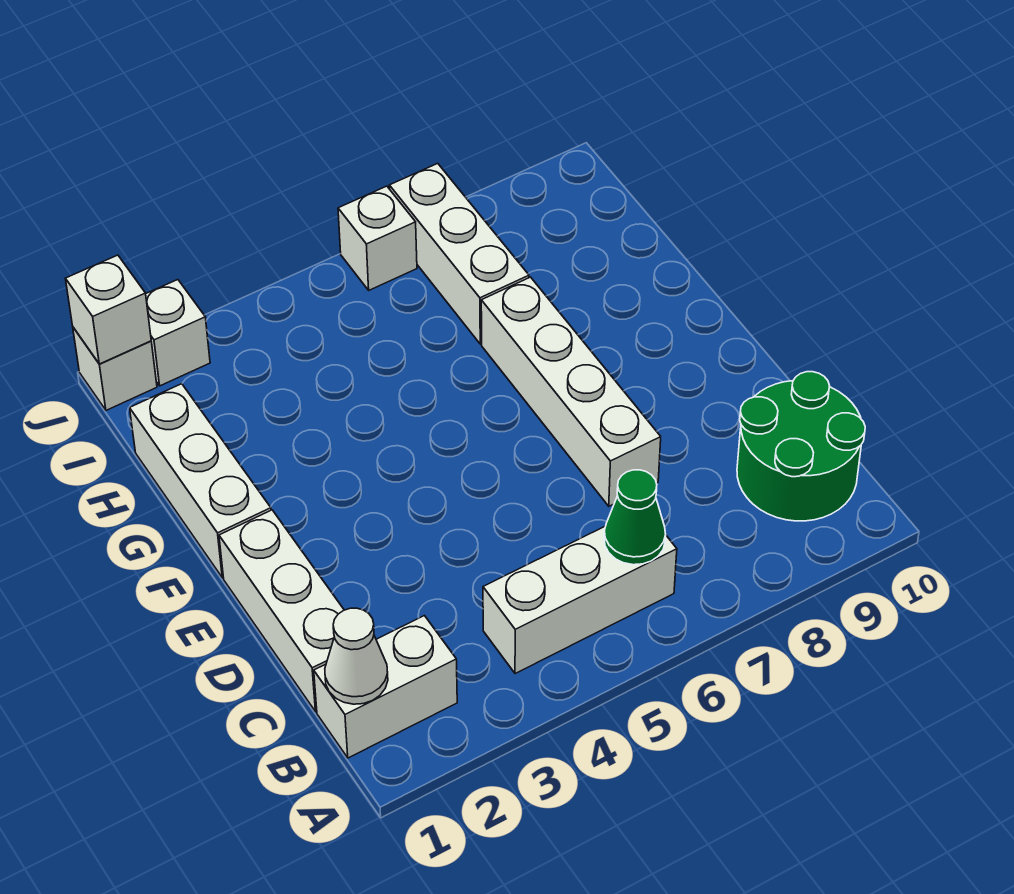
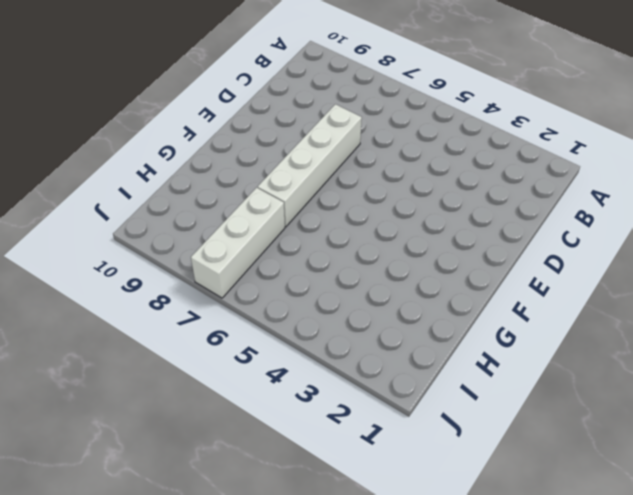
none -> white 1x2 brick [314,616,457,758]
none -> white 1x3 brick [483,526,677,674]
none -> green 2x2 round brick [737,372,865,521]

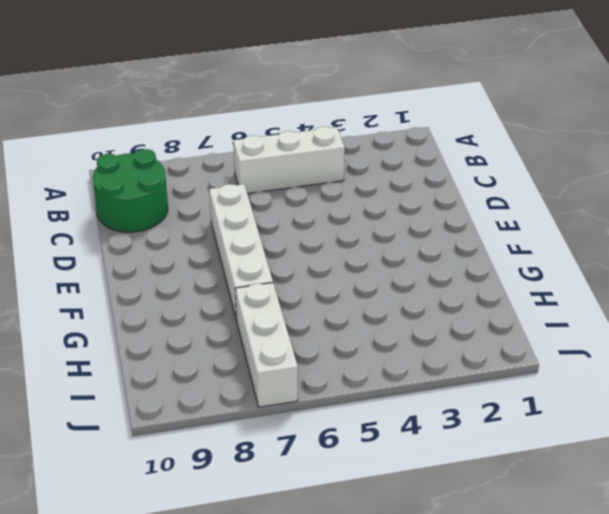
none -> white 1x2 brick [314,616,457,758]
none -> white 1x3 brick [219,510,344,712]
none -> white 1x3 brick [130,384,271,578]

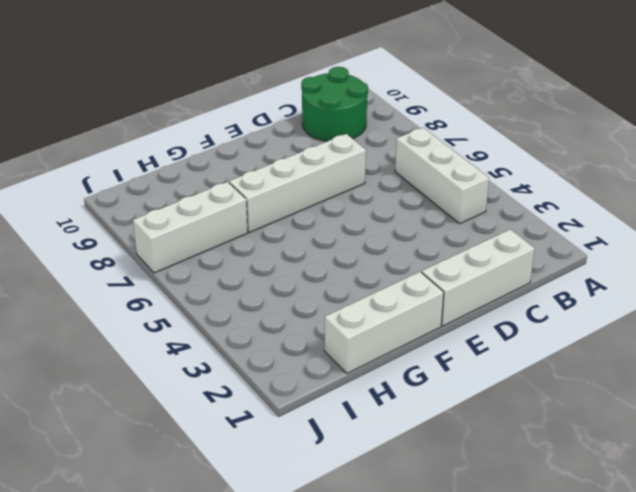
none -> white 1x2 brick [314,616,457,758]
none -> white 1x1 brick [73,327,157,410]
none -> white 1x1 brick [146,280,210,386]

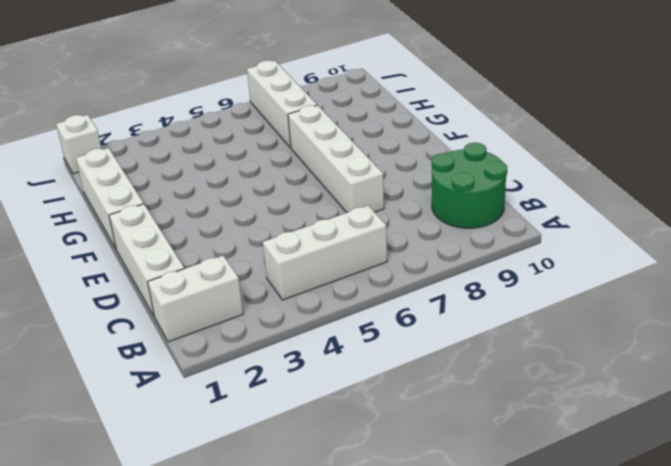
none -> white 1x1 brick [146,280,210,386]
none -> white 1x1 brick [338,186,417,290]
none -> white 1x1 cone [325,608,388,704]

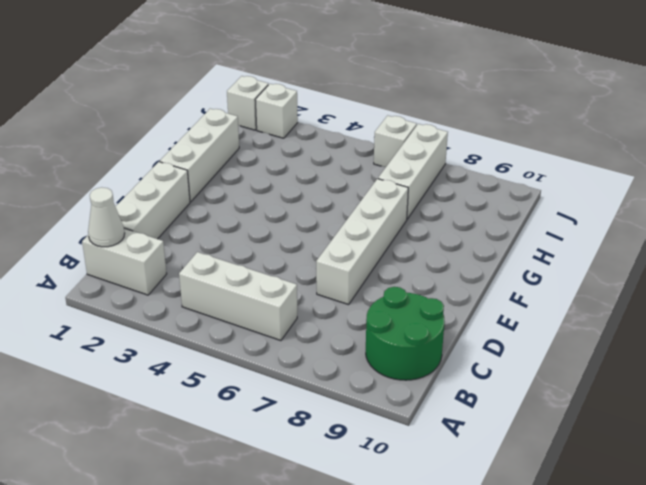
none -> green 1x1 cone [604,470,666,565]
none -> white 1x1 brick [65,255,151,364]

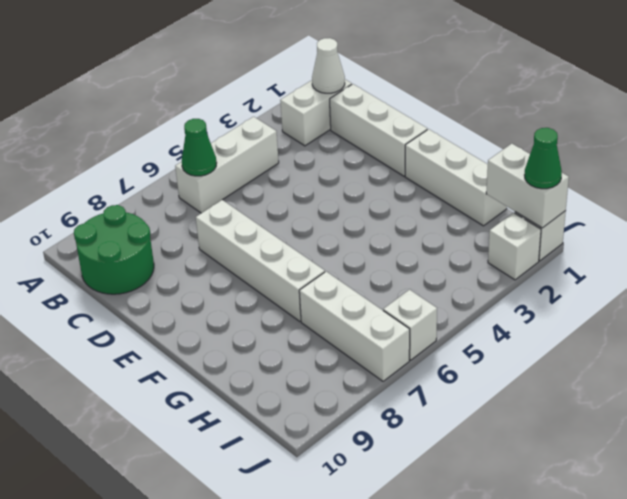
white 1x2 brick [486,144,569,228] -> white 1x1 brick [65,255,151,364]
green 1x1 cone [525,128,562,189] -> none

